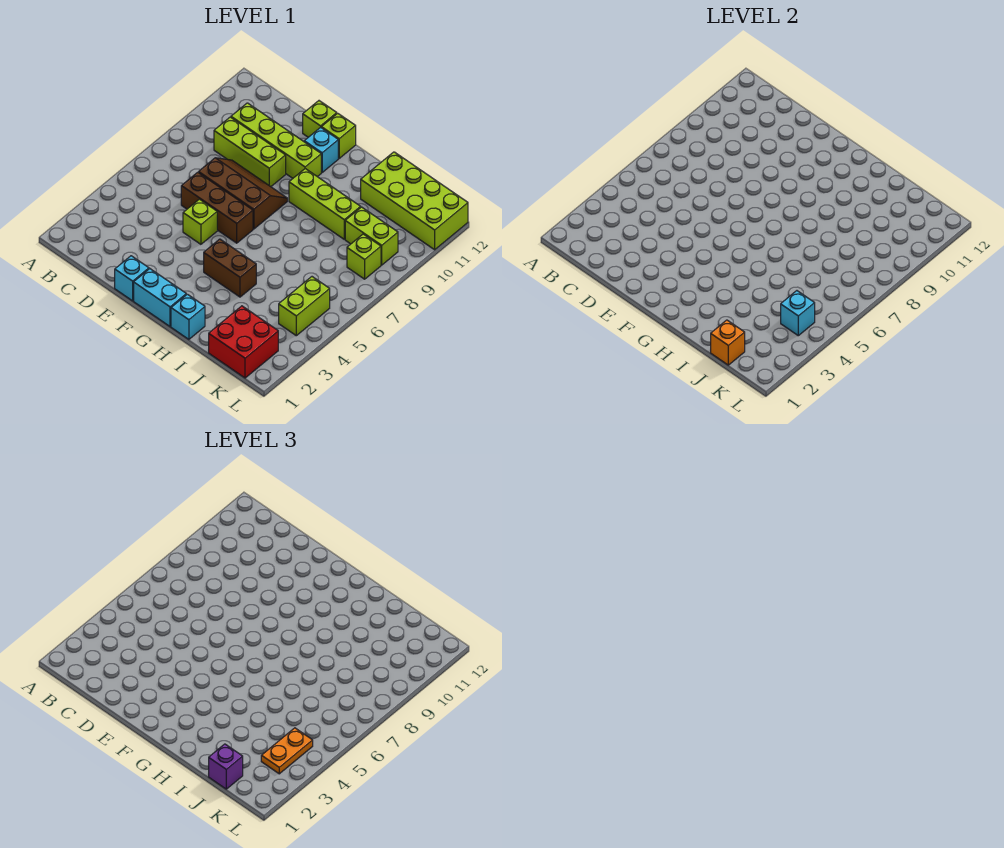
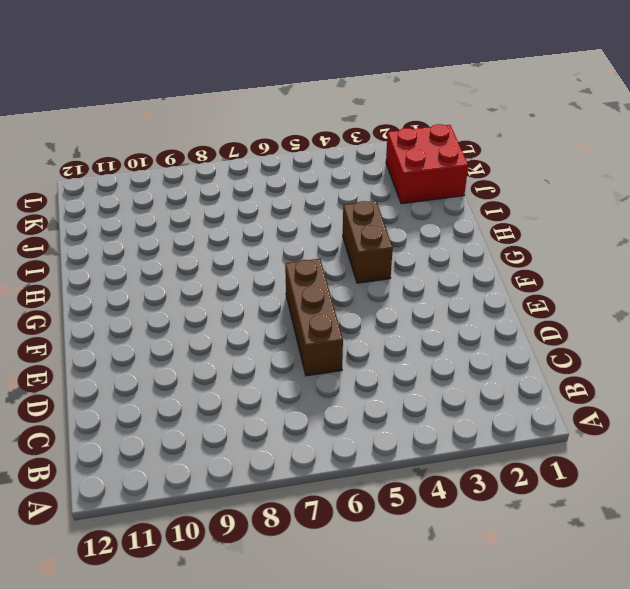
none -> lime 1x3 brick [214,117,286,187]
none -> lime 1x4 brick [231,103,321,178]
none -> brown 2x3 slope [199,158,287,229]

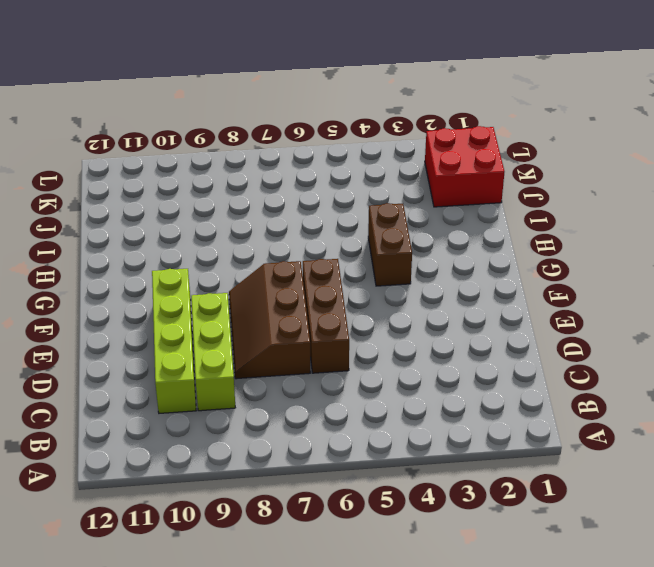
none -> cyan 1x1 brick [115,256,149,301]
none -> lime 1x1 brick [183,199,217,244]
none -> lime 1x1 brick [303,101,337,137]

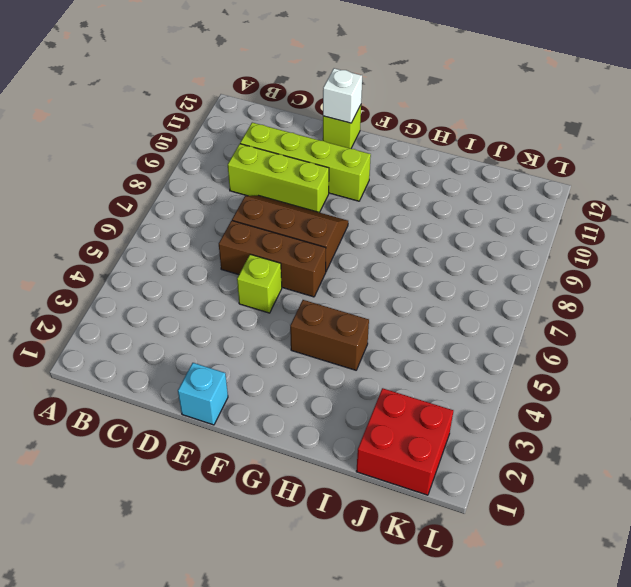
white 1x1 brick [323,68,362,123] -> none
none -> cyan 1x2 brick [134,269,186,327]
none -> cyan 1x1 brick [304,127,338,172]
none -> lime 1x1 brick [321,113,356,158]

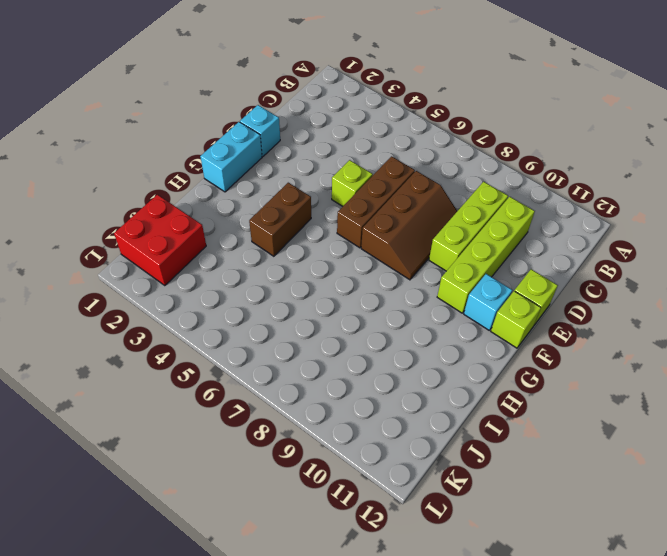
none -> lime 1x3 brick [289,169,361,239]
none -> cyan 1x1 brick [171,294,205,339]
none -> lime 2x4 brick [361,152,468,250]

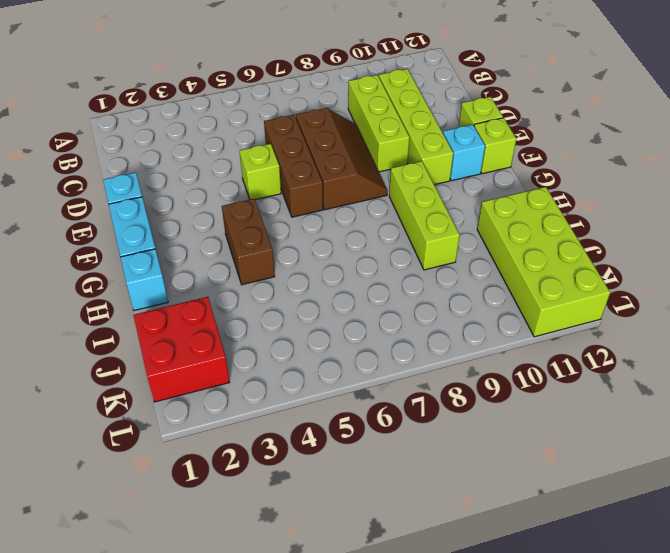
none -> lime 1x2 brick [345,207,398,265]
none -> lime 1x2 brick [279,277,330,336]
none -> lime 1x1 brick [347,234,381,279]

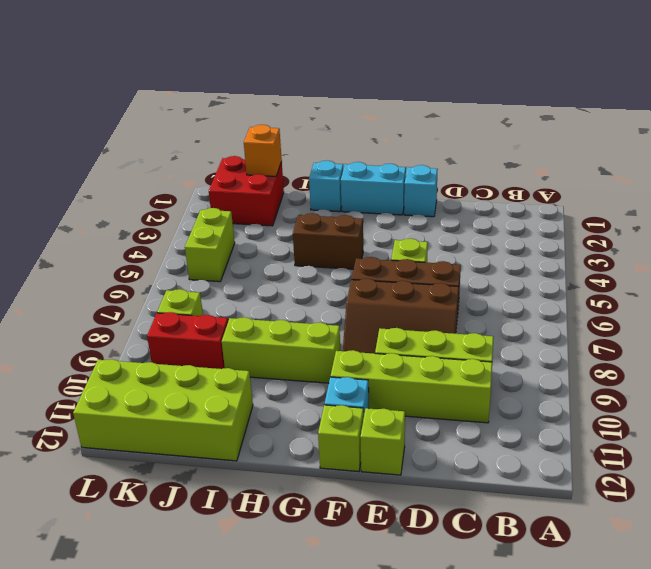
red 1x2 brick [147,312,228,369] -> lime 1x2 brick [345,207,398,265]
none -> cyan 1x1 brick [781,291,815,336]
none -> purple 1x1 brick [209,744,243,789]
none -> orange 1x2 plate [261,728,313,774]

